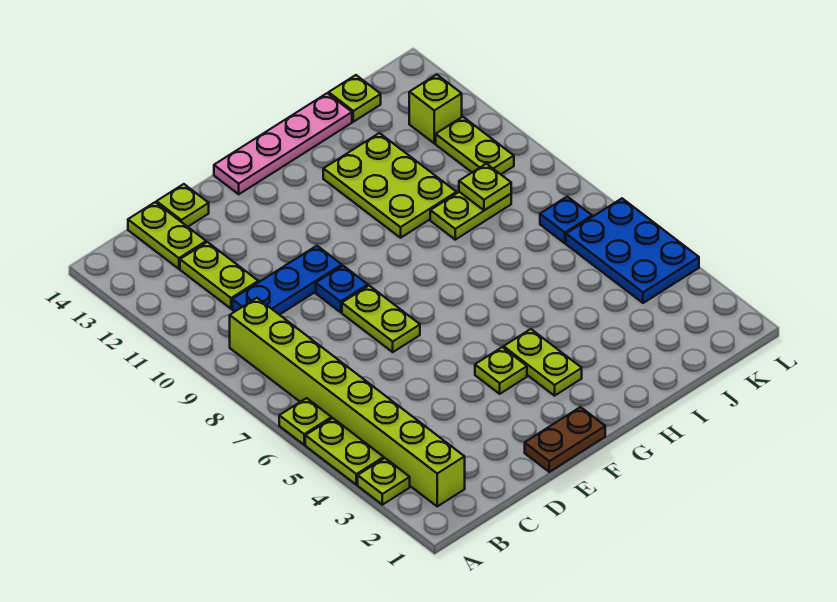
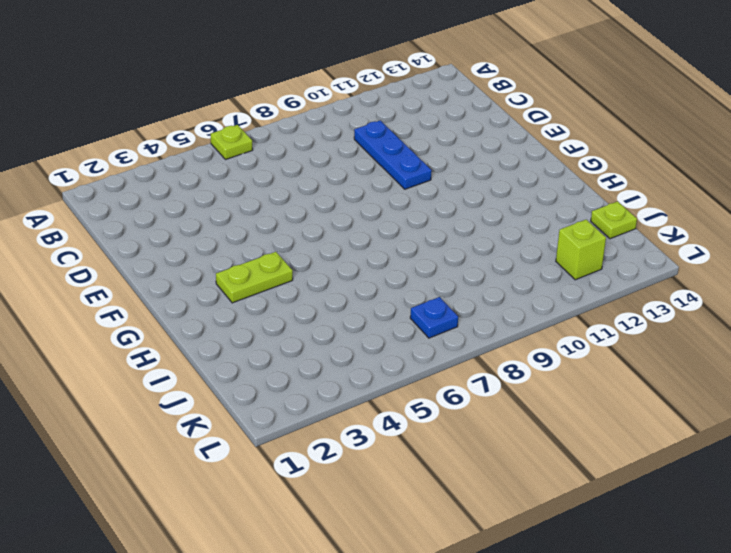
none -> lime 1x1 plate [358,458,410,505]
none -> lime 1x2 plate [305,418,384,485]
none -> lime 1x8 brick [230,298,465,506]

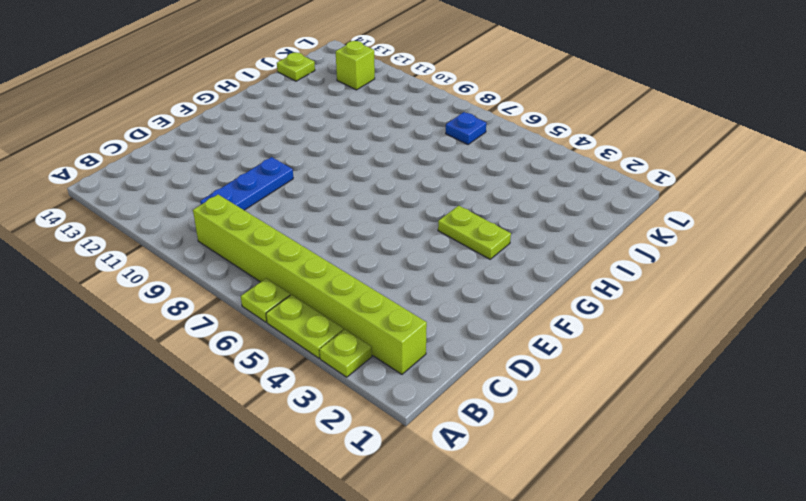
none -> lime 1x2 plate [180,242,258,309]
none -> lime 1x2 plate [128,202,206,269]
none -> lime 1x1 plate [157,184,209,227]

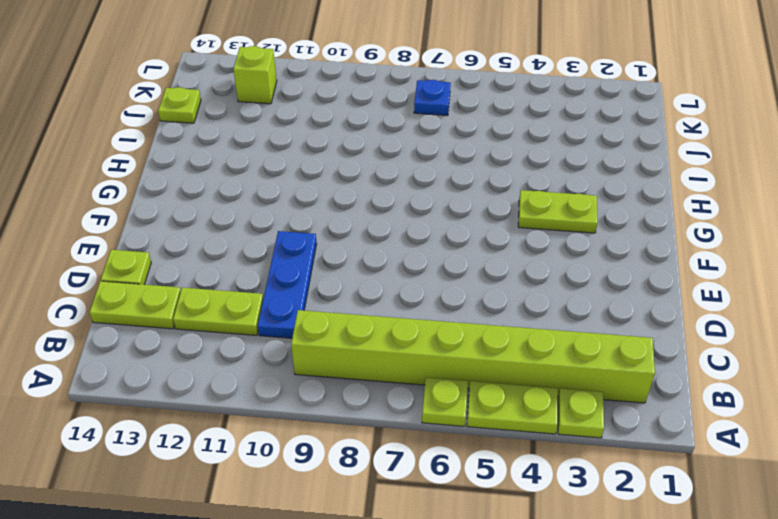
none -> brown 1x2 plate [525,407,605,472]
none -> lime 1x2 plate [342,286,420,352]
none -> blue 1x1 plate [316,266,368,312]

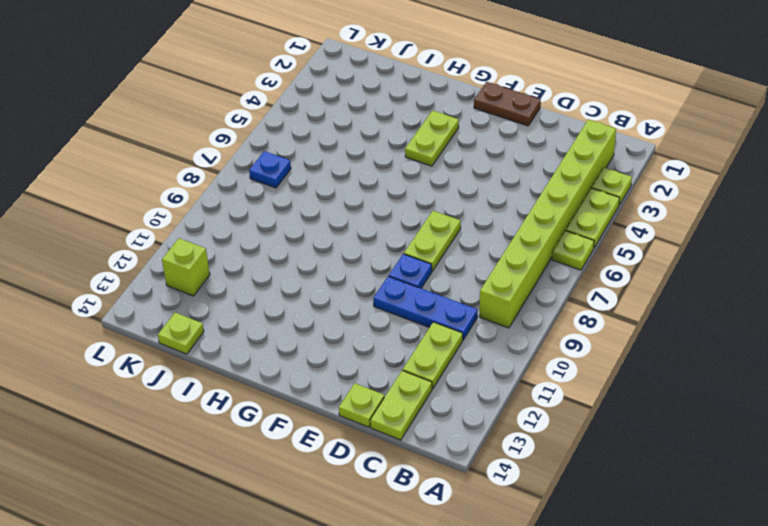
none -> lime 1x1 plate [475,347,527,394]
none -> pink 1x4 plate [214,93,352,194]
none -> lime 2x3 plate [323,133,456,238]

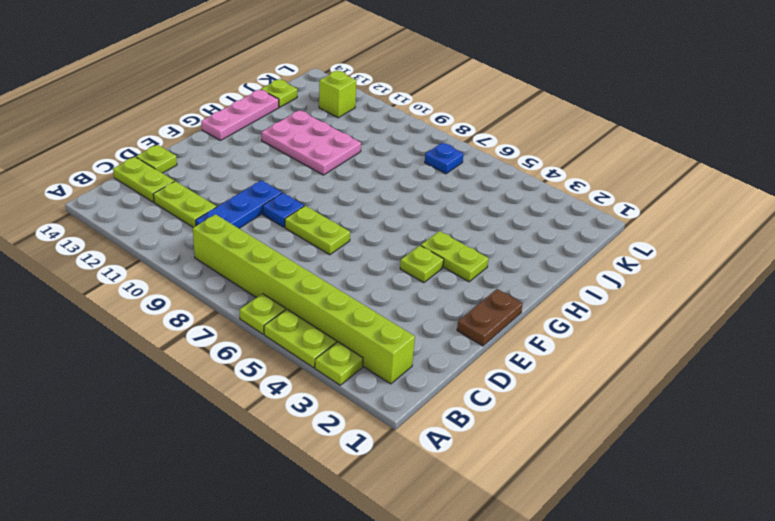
pink 1x3 plate [201,89,279,140] -> pink 1x4 plate [214,93,352,194]
pink 2x3 plate [262,110,361,175] -> lime 2x3 plate [323,133,456,238]
none -> lime 1x2 plate [430,192,511,240]
none -> blue 2x3 plate [566,199,699,303]
none -> lime 1x2 plate [436,117,514,174]

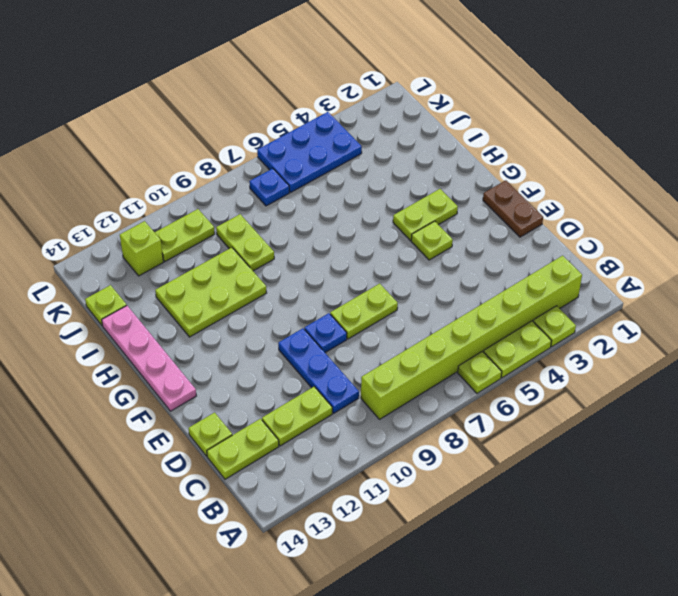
none -> lime 1x1 plate [459,164,511,210]

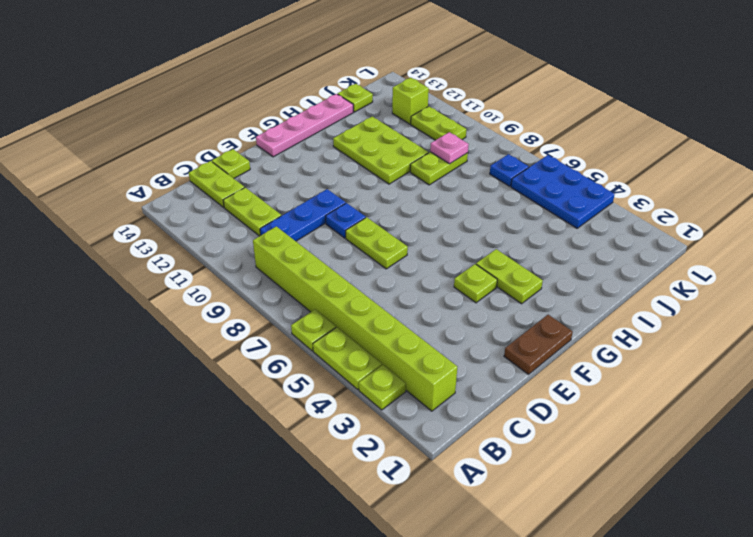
pink 1x1 plate [430,132,469,164] -> lime 1x1 plate [459,164,511,210]

